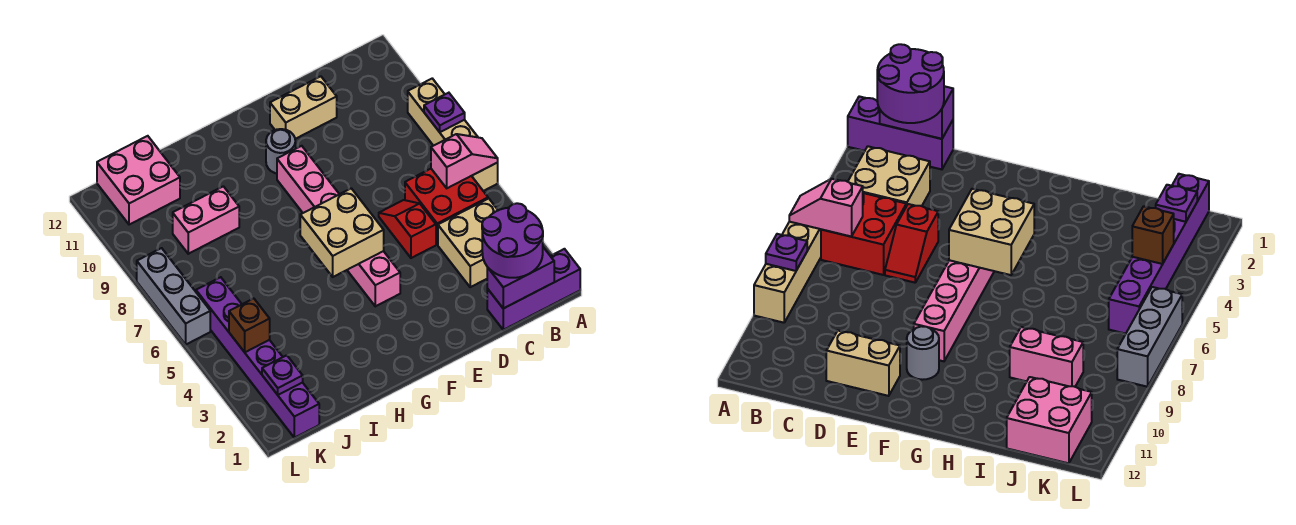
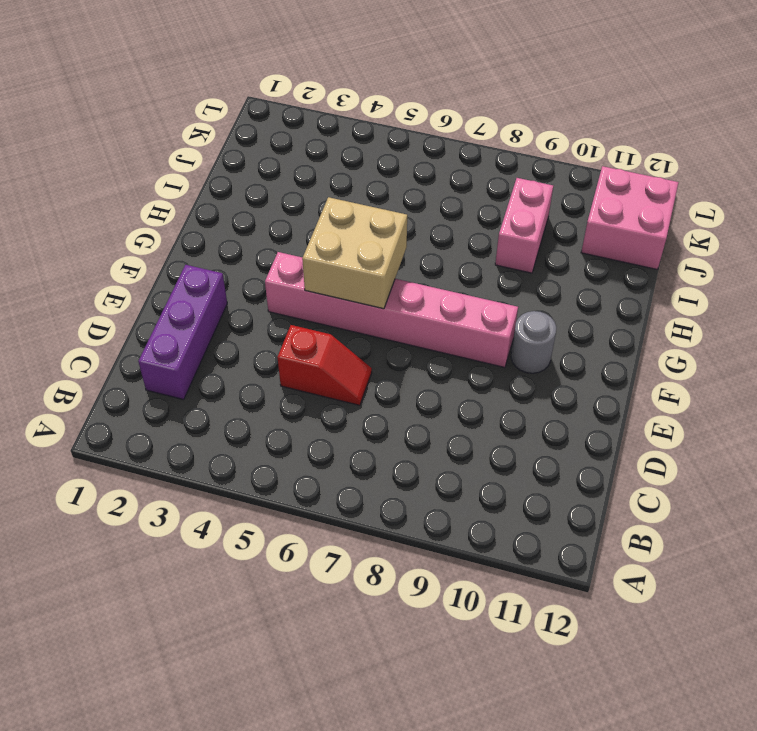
purple 1x3 brick [138,265,227,400] -> purple 1x3 brick moved to [487,249,580,330]
none -> tan 1x4 brick [408,79,498,191]
none -> tan 2x2 brick [438,199,498,287]
none -> red 2x2 brick [405,169,488,245]

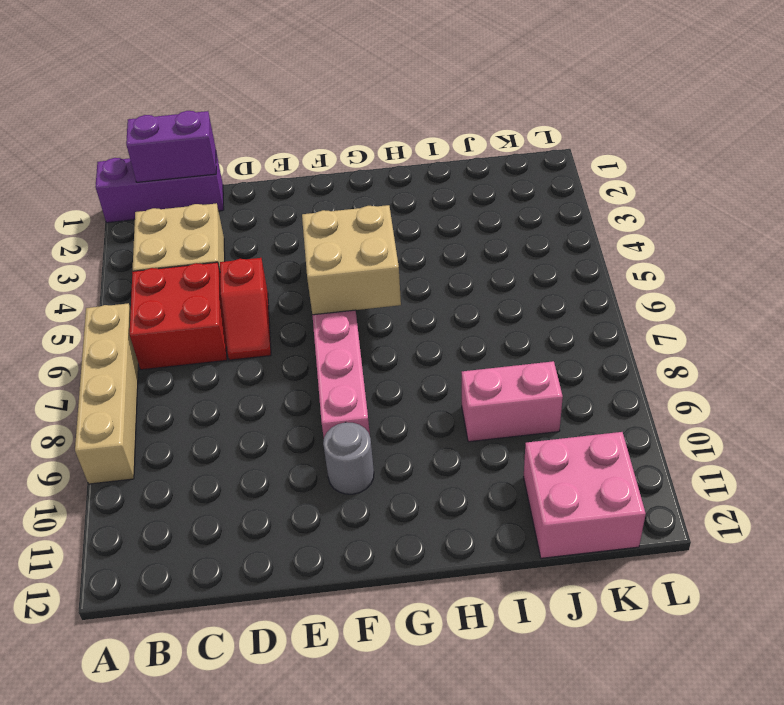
none -> tan 1x2 brick [270,76,337,139]
none -> purple 1x6 brick [196,277,319,438]
none -> grey 1x3 brick [137,248,210,344]

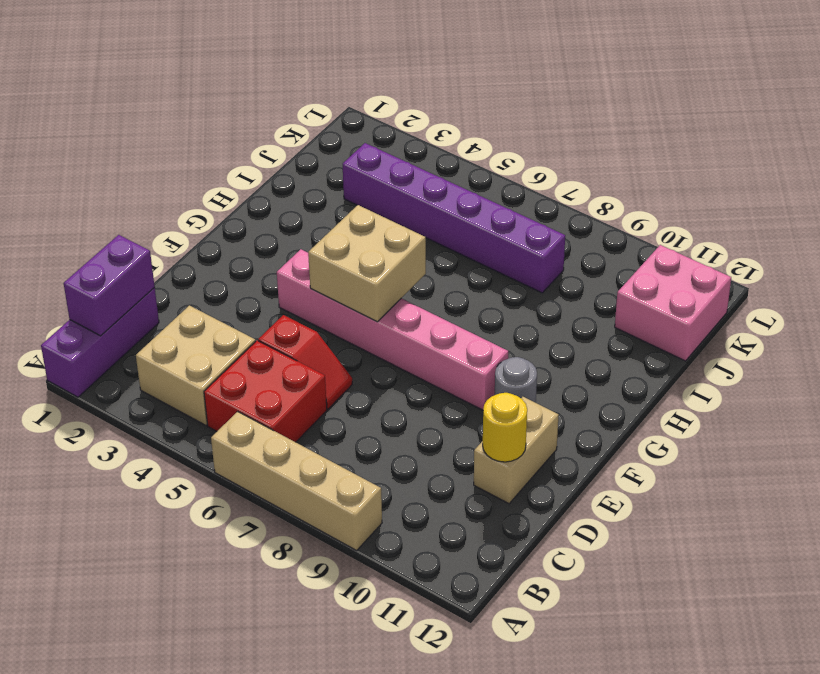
yellow 1x1 round brick [483,393,527,462] -> none
purple 1x6 brick [343,143,565,293] -> purple 1x6 brick moved to [196,277,319,438]
none -> pink 1x2 brick [173,186,239,254]
none -> grey 1x3 brick [137,248,210,344]
none -> pink 1x2 slope [431,134,498,188]

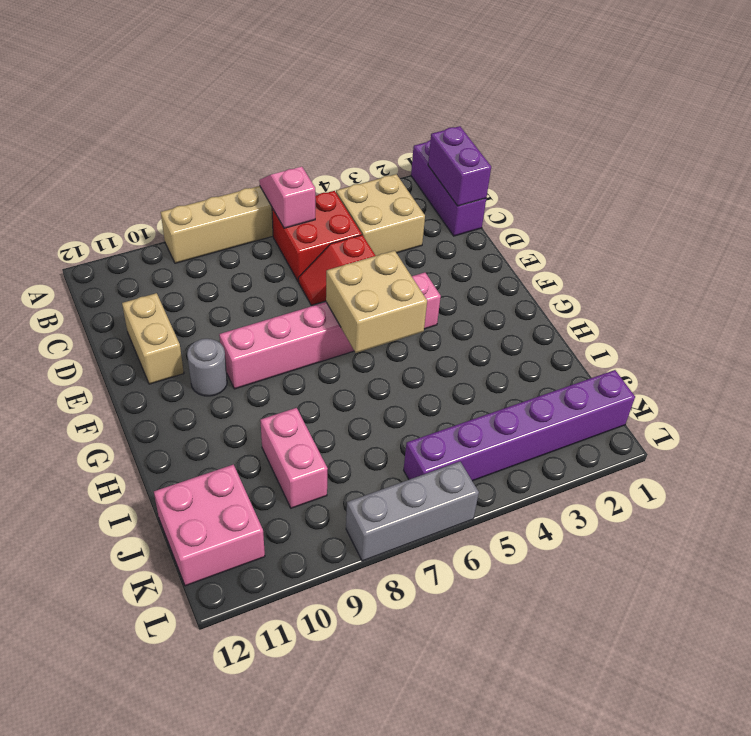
none -> purple 1x1 plate [424,93,465,132]
none -> purple 1x1 plate [262,355,303,395]
none -> brown 1x1 brick [229,298,270,352]

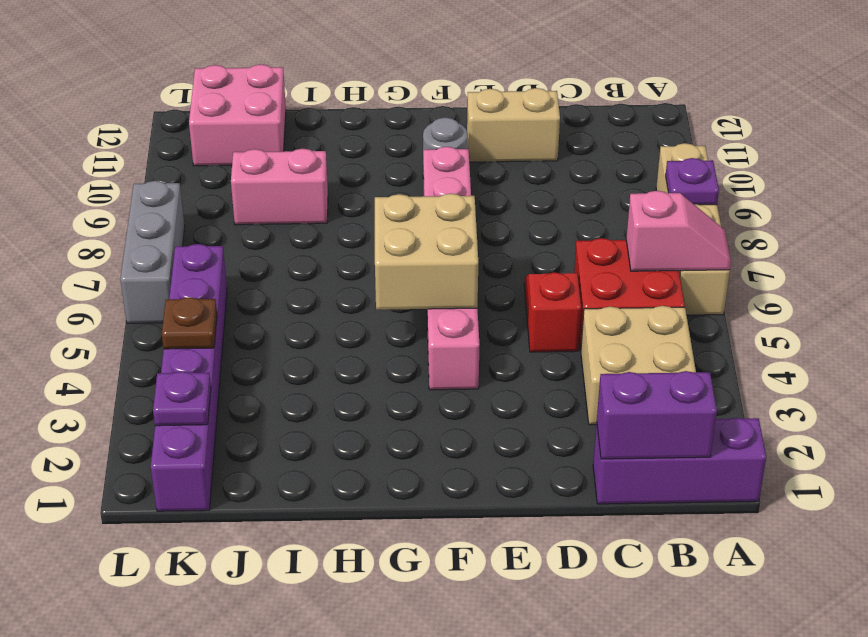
brown 1x1 plate [162,297,217,349] -> brown 1x1 brick [229,298,270,352]
none -> purple 2x2 round brick [482,203,543,278]

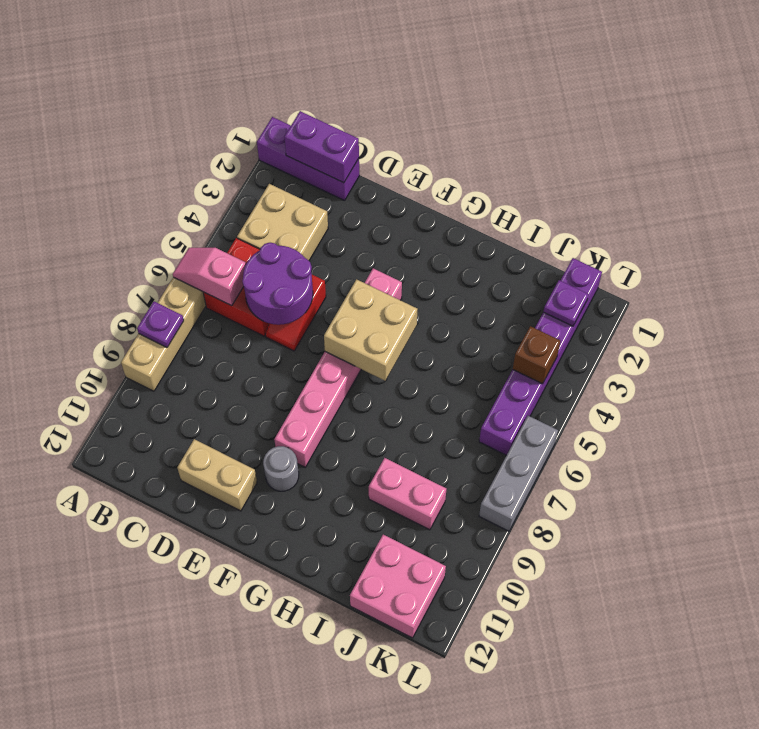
purple 2x2 round brick [242,243,313,325] -> purple 2x2 round brick moved to [482,203,543,278]

